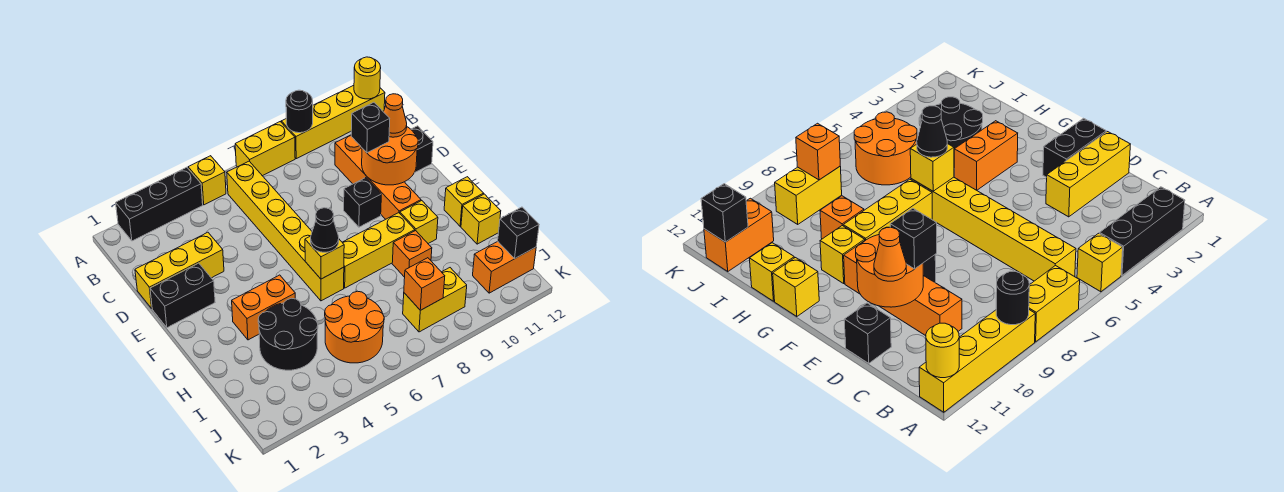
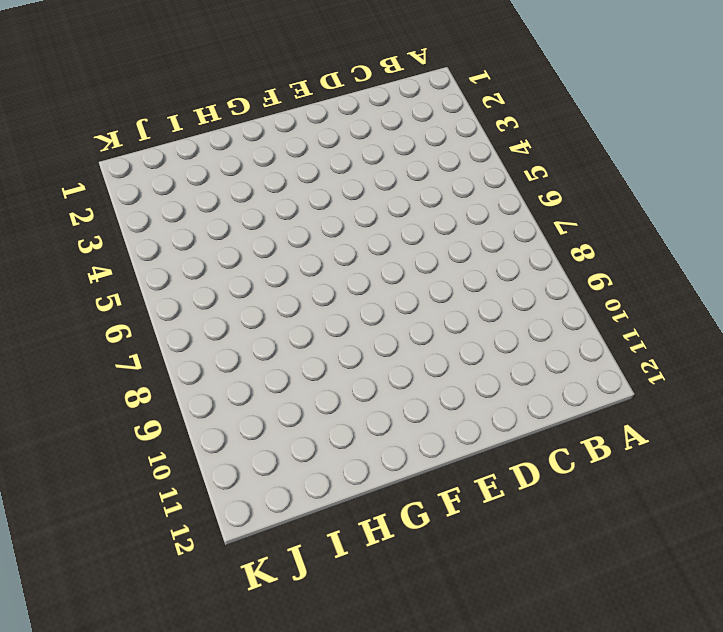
none -> black 1x3 brick [116,167,203,241]
none -> yellow 1x1 brick [188,156,226,205]
none -> yellow 1x2 brick [235,122,295,176]

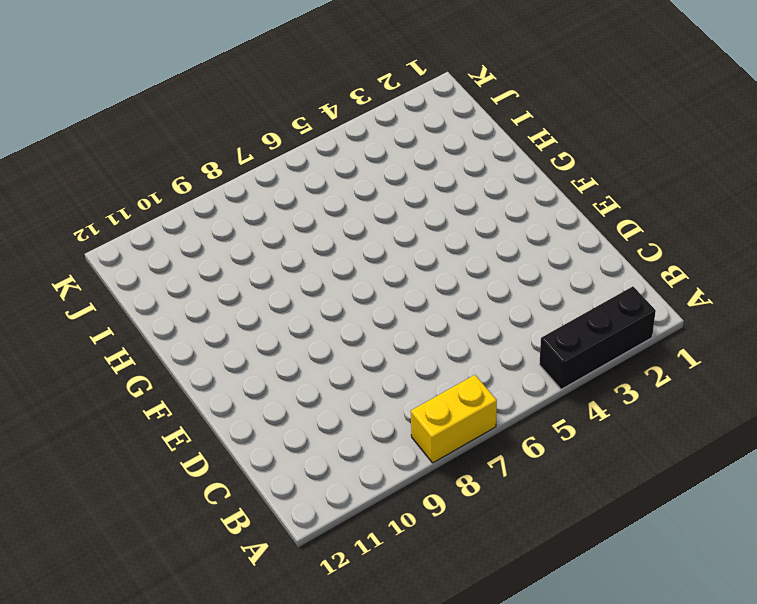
none -> yellow 1x1 brick [188,156,226,205]
none -> yellow 1x4 brick [281,85,385,159]
none -> yellow 1x6 brick [227,161,344,301]

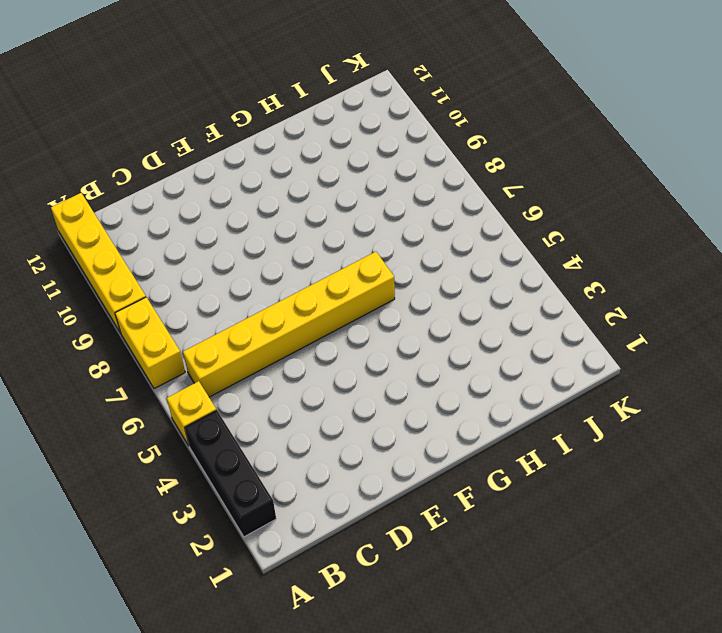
none -> orange 1x4 brick [335,135,421,219]
none -> yellow 1x3 brick [135,232,224,308]
none -> black 1x1 brick [411,126,433,172]

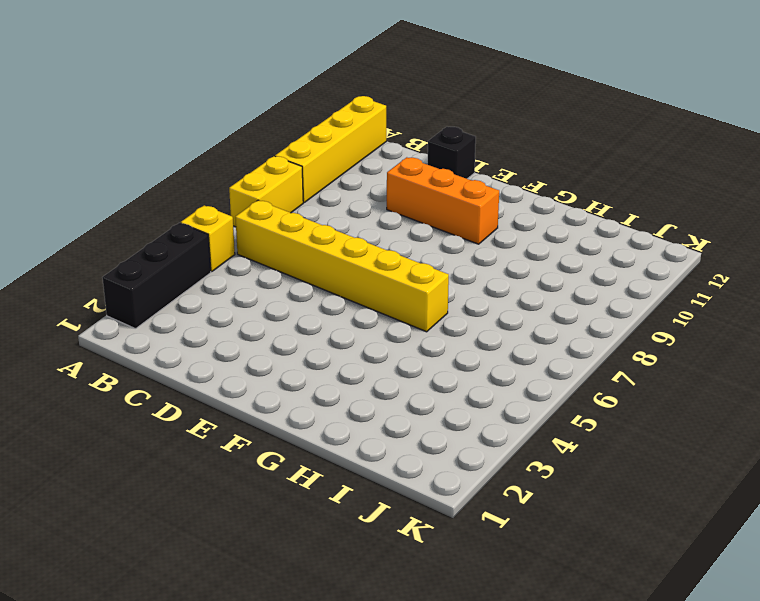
orange 1x3 brick [387,157,499,244] -> orange 1x4 brick [335,135,421,219]
none -> yellow 1x3 brick [135,232,224,308]
none -> black 1x2 brick [150,263,215,328]
none -> black 1x1 brick [344,178,381,227]

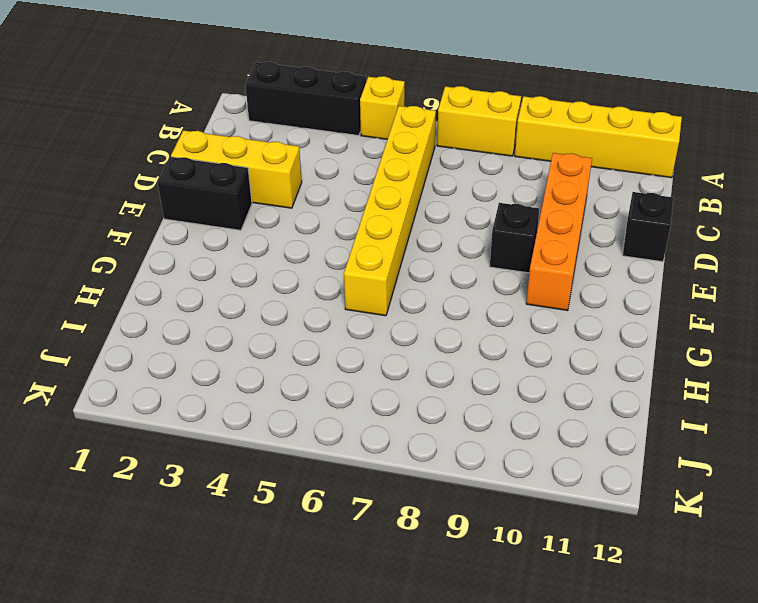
none -> orange 1x2 brick [232,275,295,340]
none -> yellow 1x3 brick [342,213,415,288]
none -> yellow 1x1 brick [400,201,438,244]

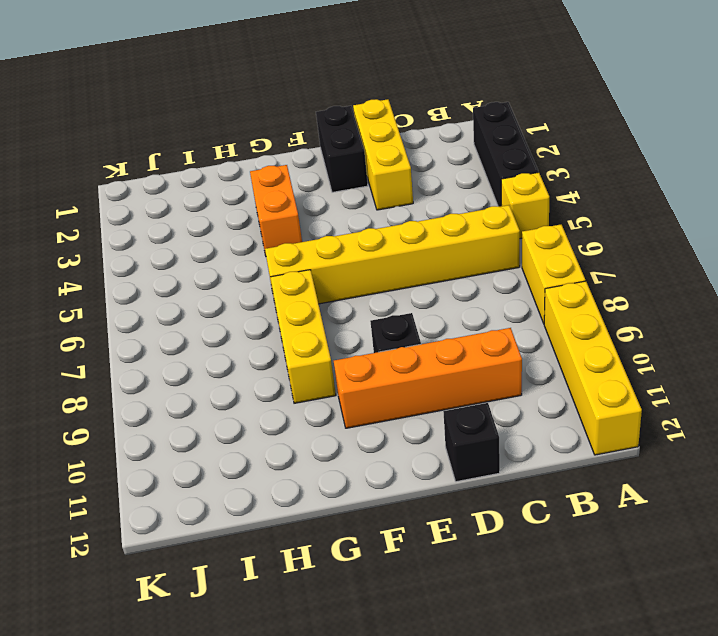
none -> yellow 1x1 brick [400,201,438,244]
none -> yellow 1x1 brick [444,177,483,226]
none -> black 2x2 round brick [258,298,318,370]

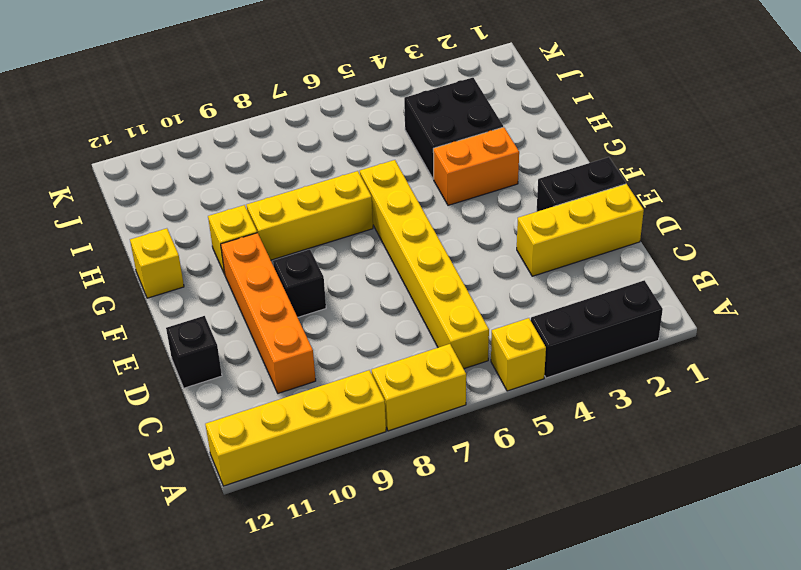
black 2x2 brick [404,78,503,179] -> black 2x2 round brick [258,298,318,370]
none -> orange 1x1 brick [392,231,432,277]
none -> yellow 1x1 brick [461,194,501,244]
none -> orange 2x2 round brick [325,291,384,363]

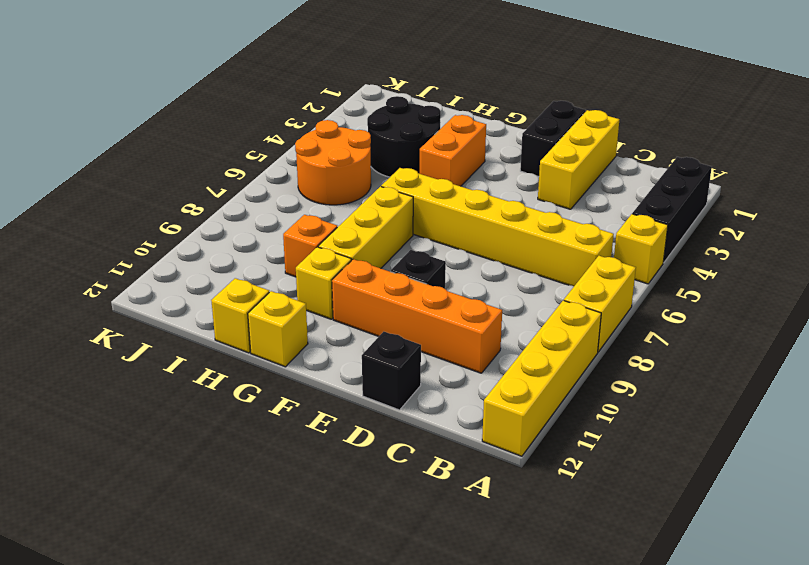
none -> yellow 1x2 brick [403,268,467,332]
none -> orange 1x2 brick [473,241,536,293]
none -> black 1x1 round brick [286,90,313,133]

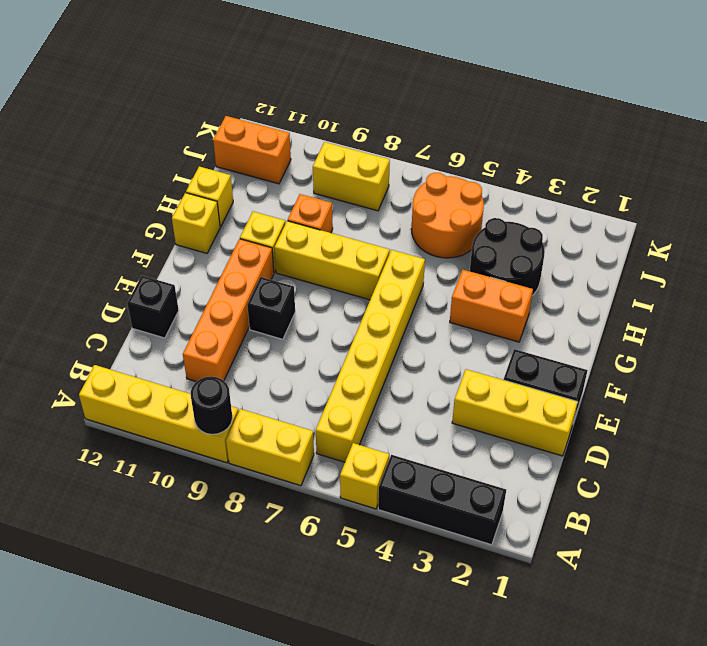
none -> yellow 1x1 round brick [354,57,381,99]
none -> orange 2x2 round brick [362,127,418,185]
none -> yellow 1x1 brick [305,236,344,279]

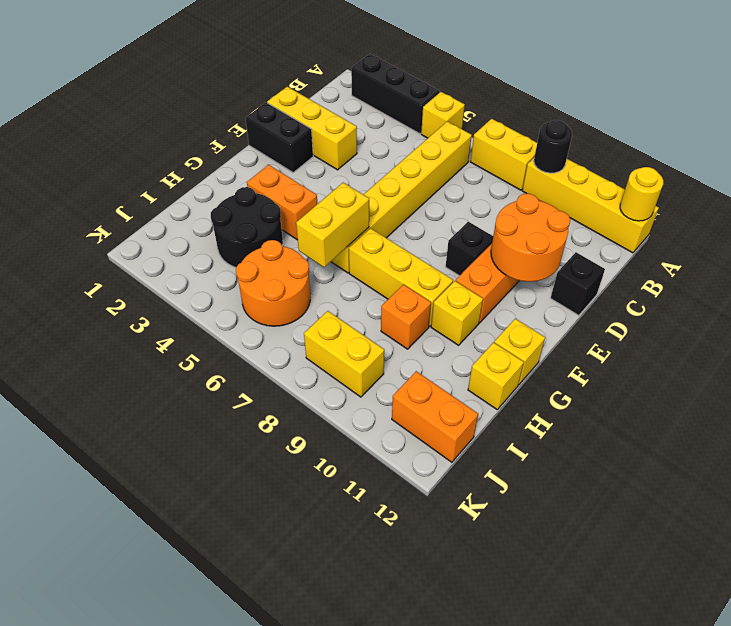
yellow 1x2 brick [296,183,369,267] -> yellow 1x1 brick [305,236,344,279]
none -> orange 1x1 brick [404,258,445,310]
none -> black 1x1 brick [498,207,539,259]
none -> black 1x1 brick [351,102,390,153]

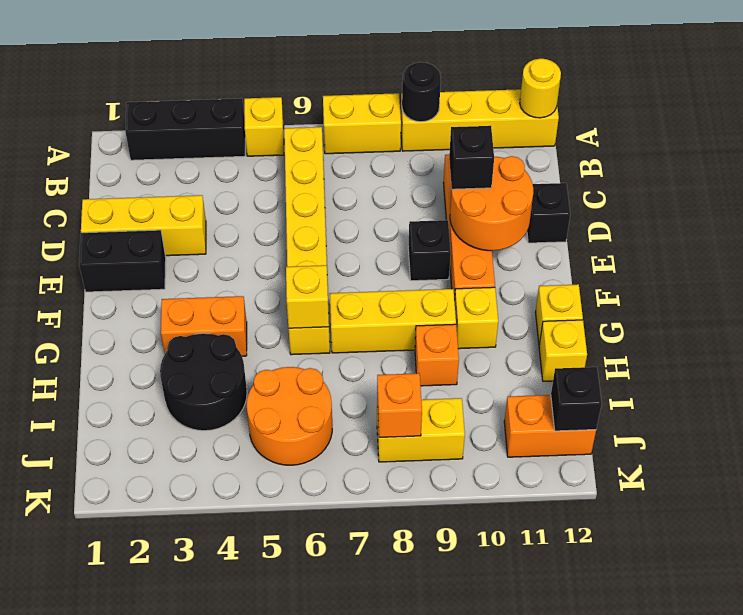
none -> orange 1x1 cone [384,94,407,137]
none -> black 1x1 cone [311,208,339,252]

